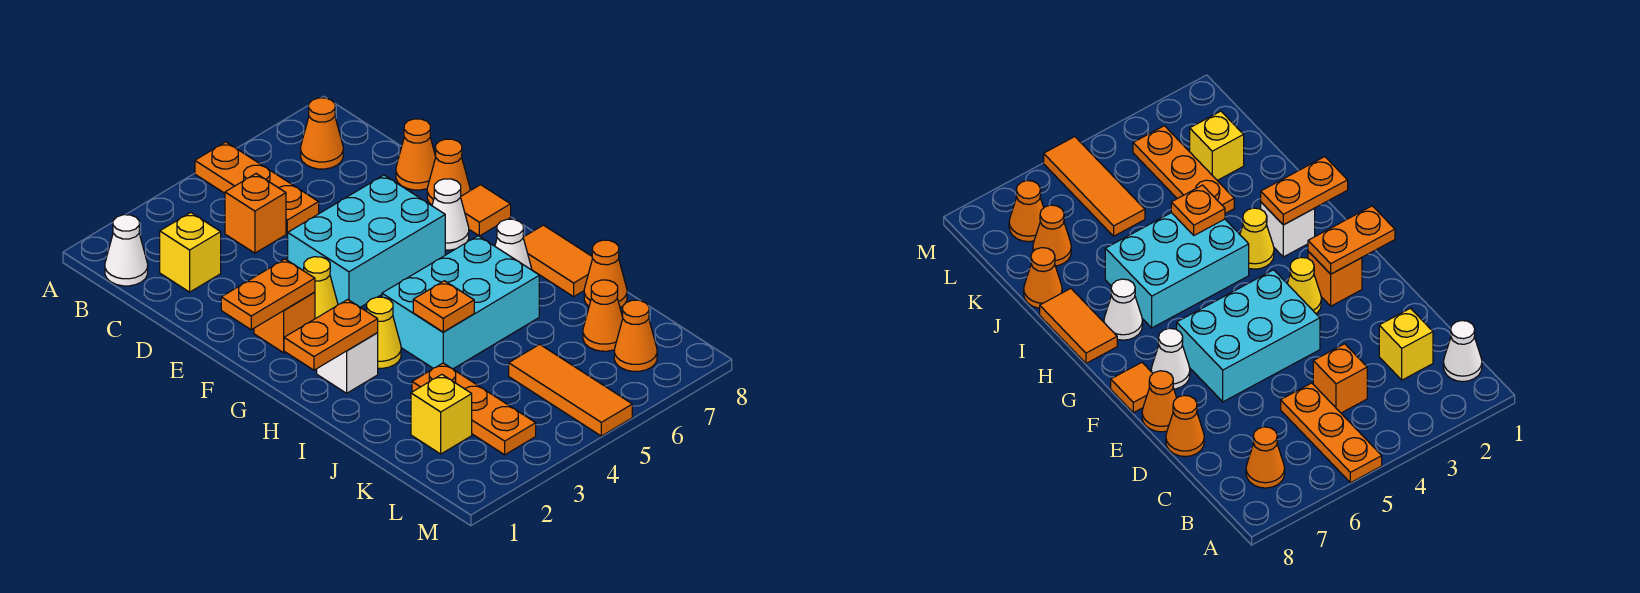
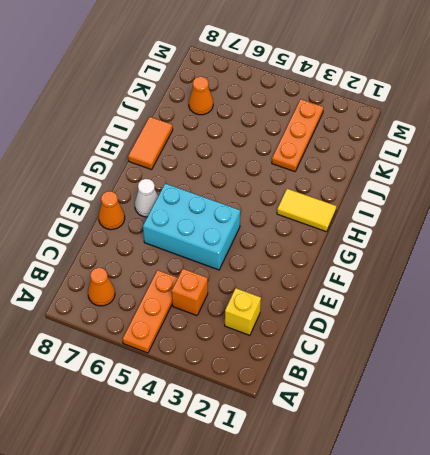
yellow 1x2 tile [277,189,336,232] -> white 1x1 brick [317,333,378,393]
none -> white 1x1 cone [105,215,148,286]
none -> orange 1x1 cone [396,119,436,190]
none -> orange 1x1 brick [254,292,315,353]

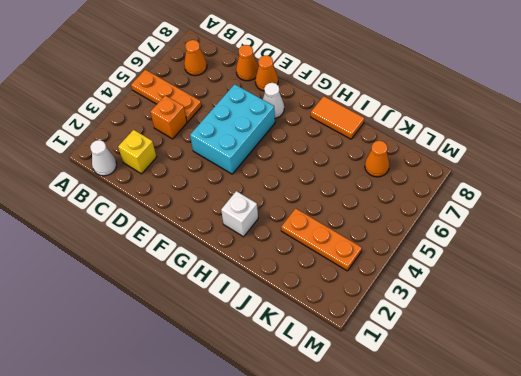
none -> orange 1x1 brick [254,292,315,353]
none -> yellow 1x1 cone [304,257,338,319]
none -> orange 1x1 tile [461,185,511,236]

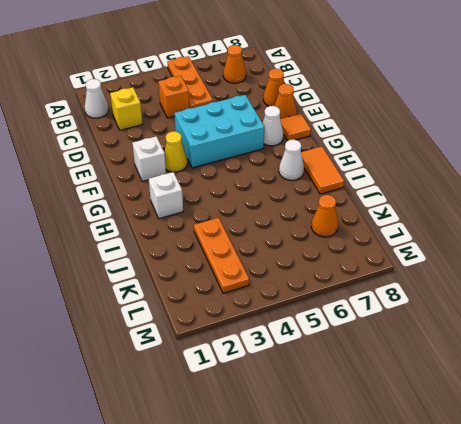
white 1x1 brick [132,136,166,182] -> orange 1x1 brick [254,292,315,353]
none -> yellow 1x1 cone [367,297,401,368]
none -> cyan 2x3 brick [382,236,539,369]
none -> orange 1x1 cone [584,240,627,308]

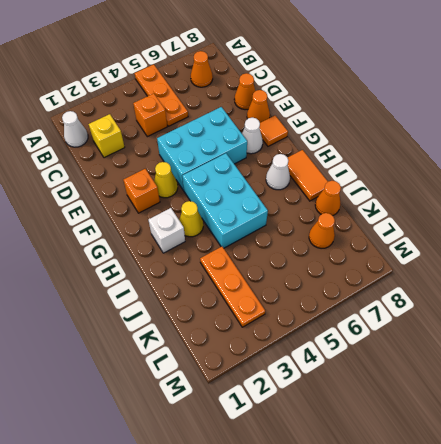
cyan 2x3 brick [182,153,268,248] -> cyan 2x3 brick turned to [382,236,539,369]
none -> yellow 1x1 brick [411,375,472,454]
none -> orange 1x3 tile [509,344,632,436]
none -> orange 1x1 cone [614,300,657,371]

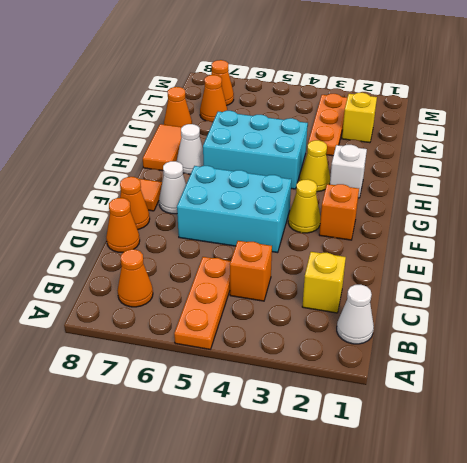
none -> orange 1x3 tile [509,344,632,436]
none -> orange 1x2 plate [221,259,315,330]
none -> orange 1x2 plate [284,300,378,370]

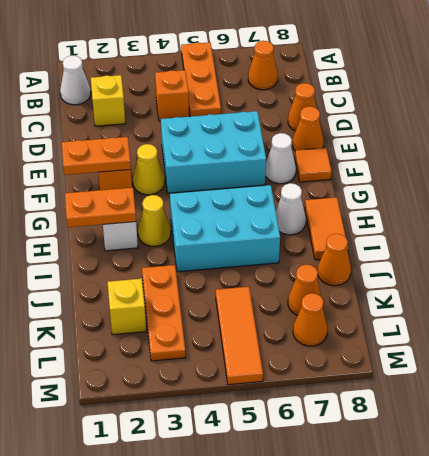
none -> orange 1x1 plate [413,281,474,332]

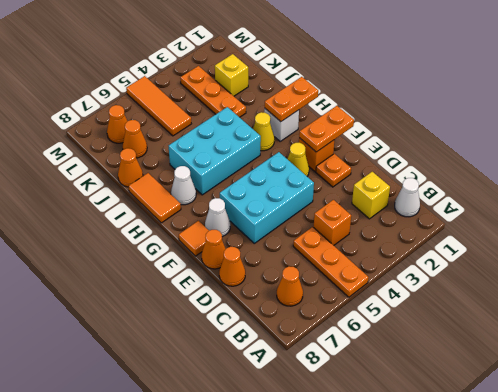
orange 1x1 plate [316,154,351,187] -> orange 1x1 plate moved to [413,281,474,332]

